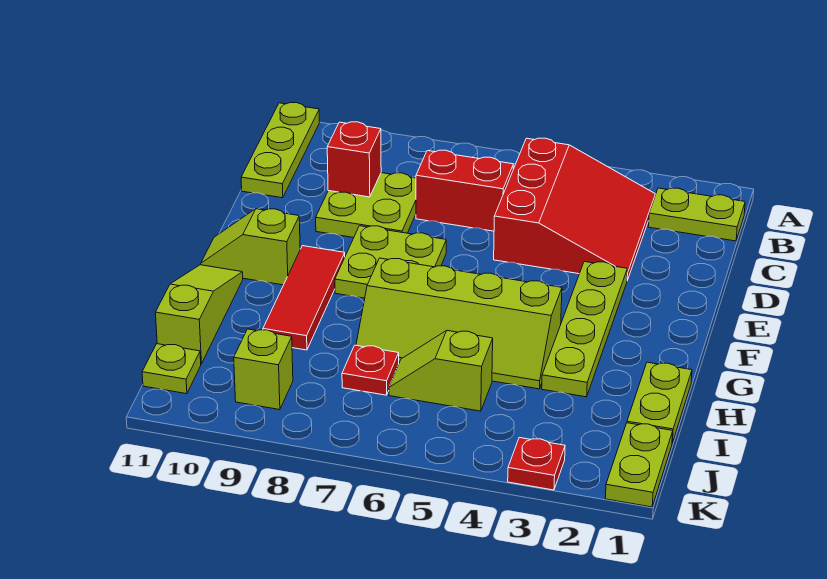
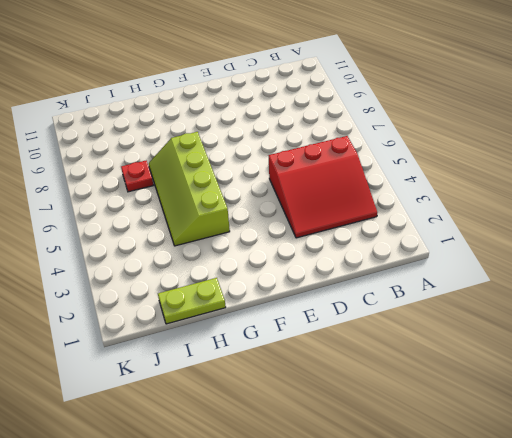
none -> lime 1x3 plate [241,103,320,198]
none -> lime 1x2 plate [648,188,745,241]
none -> red 1x2 brick [416,150,513,231]

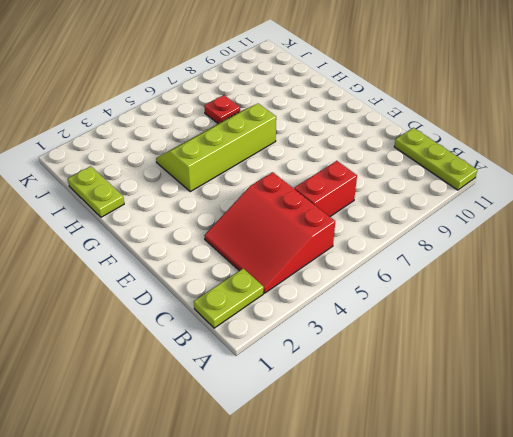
none -> lime 2x2 plate [316,173,416,238]
none -> lime 1x4 plate [542,262,627,397]
none -> lime 2x2 plate [335,226,446,298]

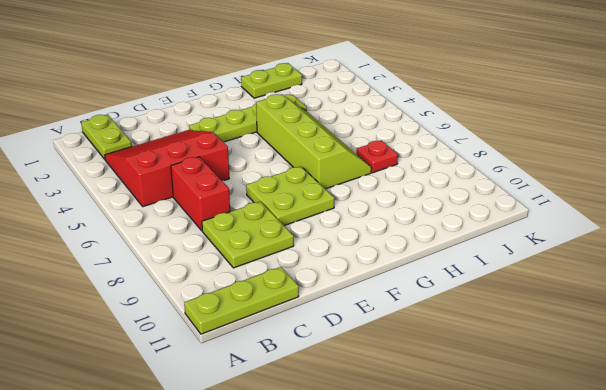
none -> red 1x3 tile [263,246,345,350]
none -> lime 1x2 slope [201,209,300,285]
none -> lime 1x3 slope [156,265,243,364]

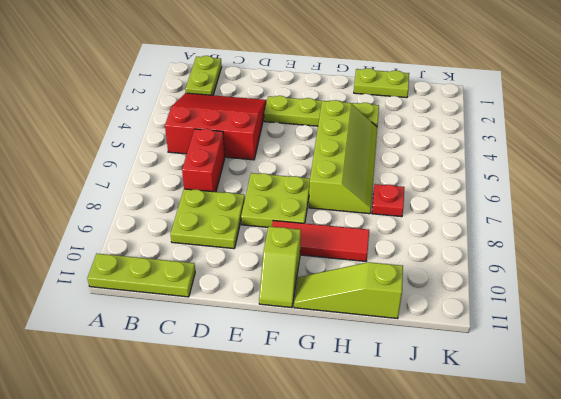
none -> lime 1x2 slope [389,331,493,411]
none -> lime 1x2 plate [605,423,673,507]
none -> lime 1x1 brick [234,329,293,410]

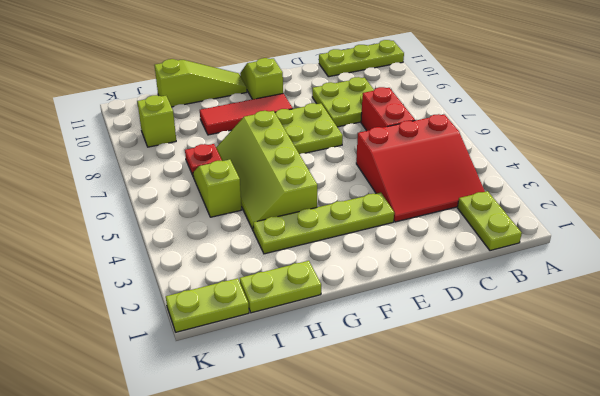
none -> lime 1x1 plate [142,344,201,394]
none -> red 1x1 plate [508,438,565,490]
none -> red 1x1 brick [327,122,381,197]

